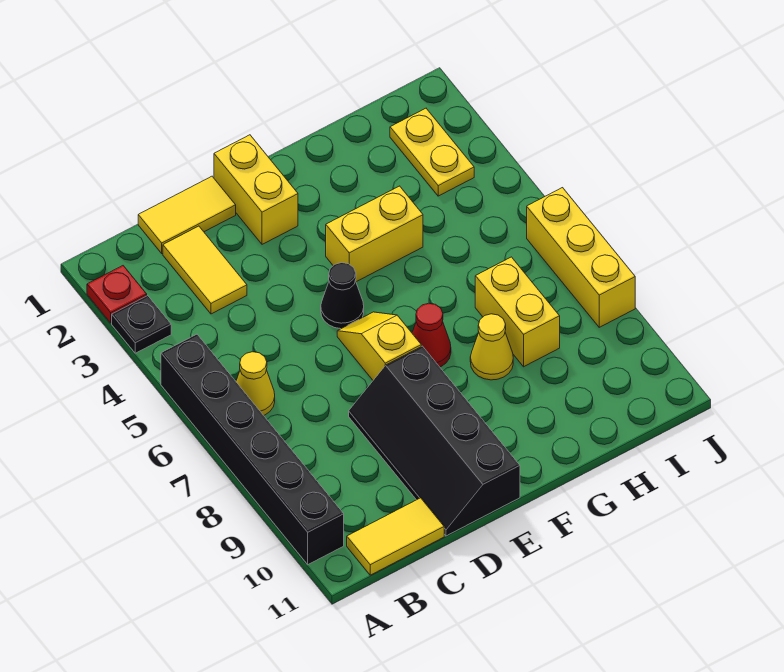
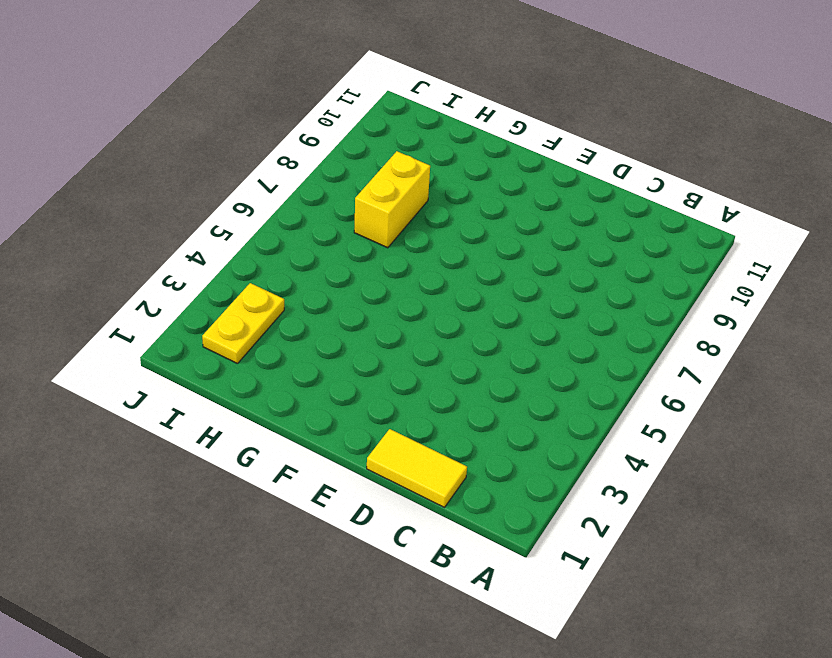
none -> red 1x1 plate [87,266,147,323]
none -> black 1x1 plate [112,296,171,353]
none -> black 1x6 brick [161,334,344,565]

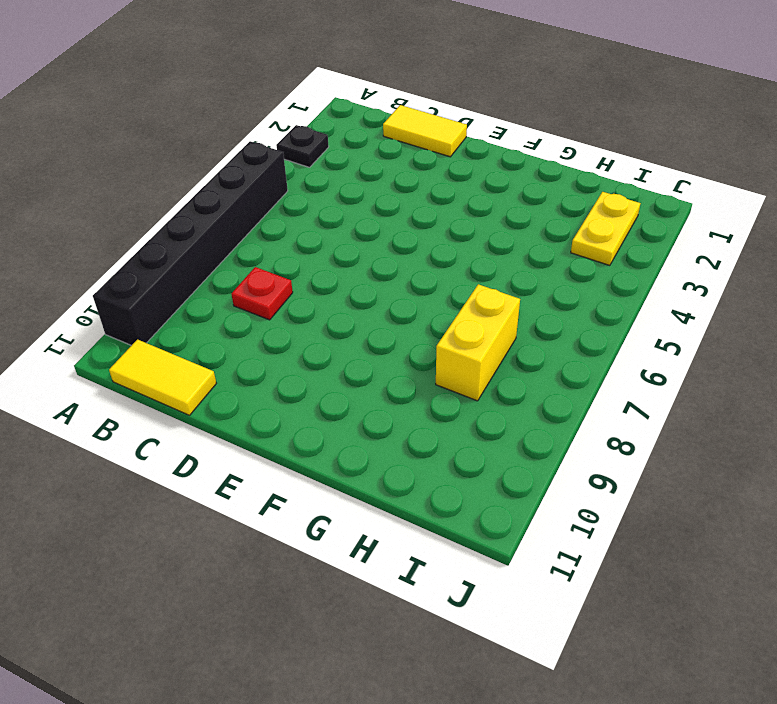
red 1x1 plate [232,267,293,320] -> red 1x1 plate moved to [87,266,147,323]
none -> yellow 1x1 cone [236,352,275,415]
none -> yellow 1x2 tile [163,226,247,314]
none -> black 2x4 slope [349,346,520,536]

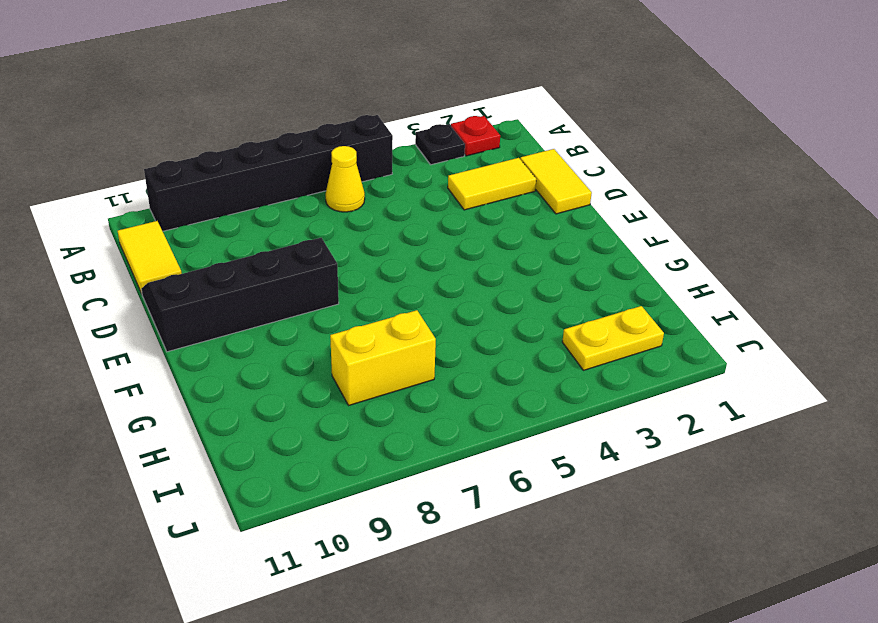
none -> yellow 1x2 brick [214,135,298,244]
none -> black 1x1 cone [321,263,364,329]
none -> yellow 1x2 slope [337,312,421,380]

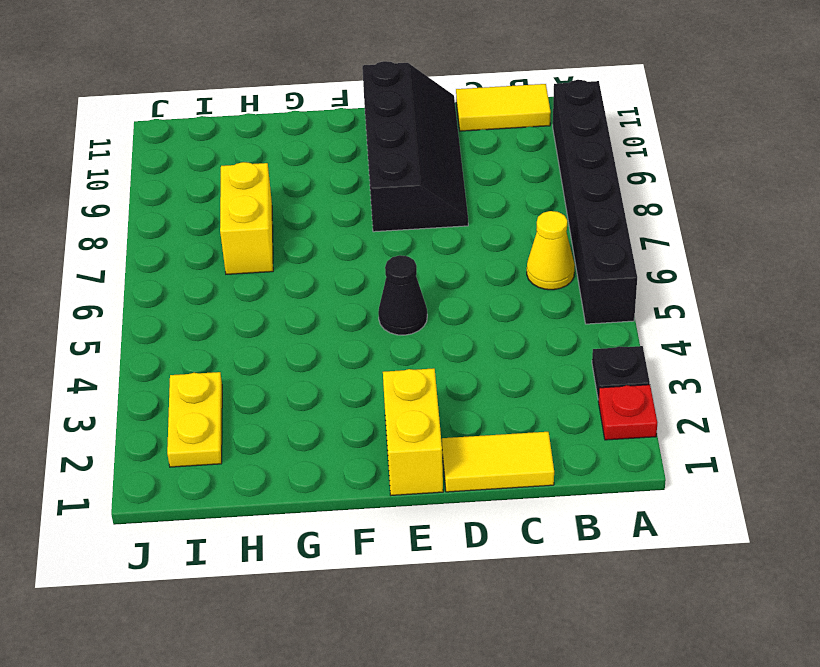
none -> yellow 1x2 tile [163,226,247,314]
none -> yellow 1x2 slope [337,312,421,380]
none -> yellow 1x2 brick [326,186,423,282]

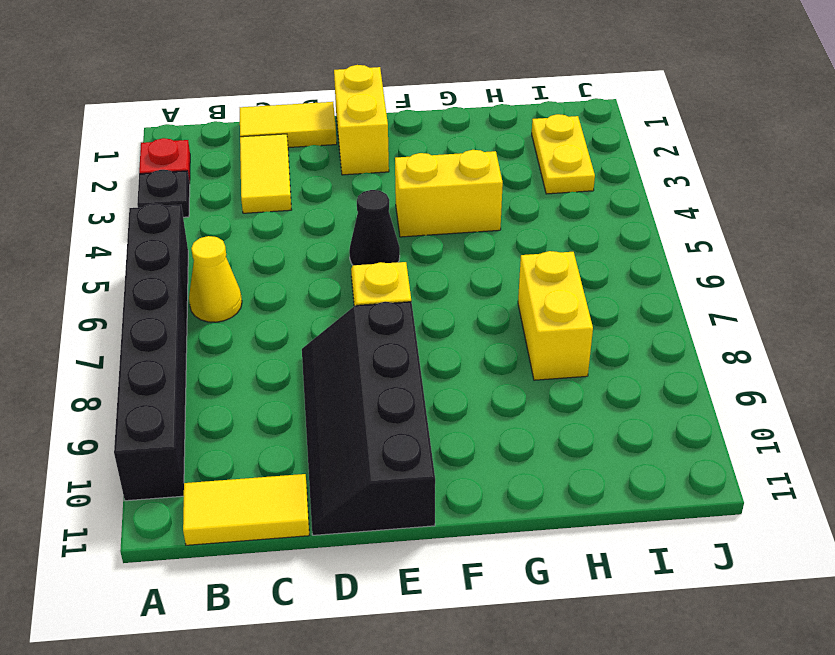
none -> red 1x1 cone [412,303,451,367]
none -> yellow 1x1 cone [470,314,513,380]
none -> yellow 1x3 brick [527,188,635,327]

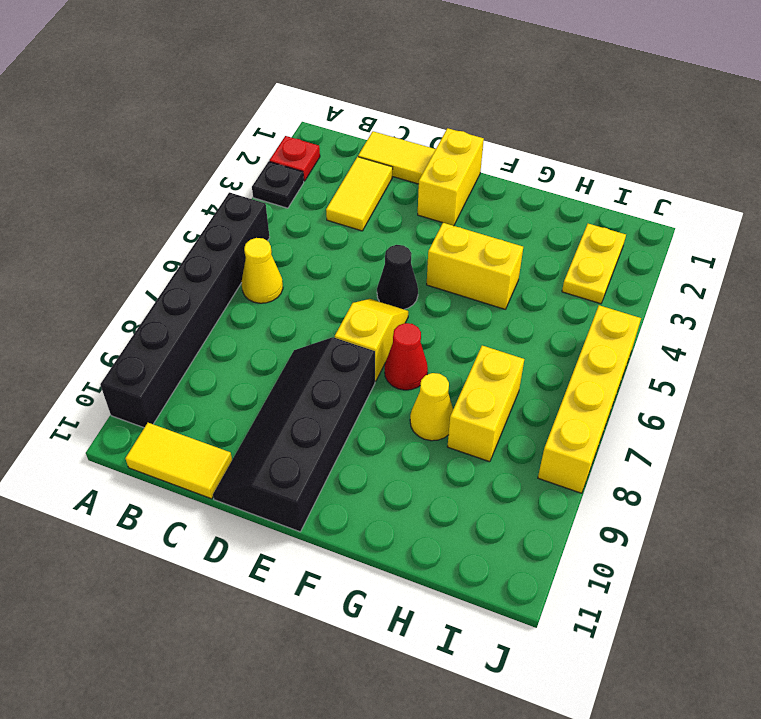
yellow 1x4 brick [538,305,641,493] -> yellow 1x3 brick [527,188,635,327]

